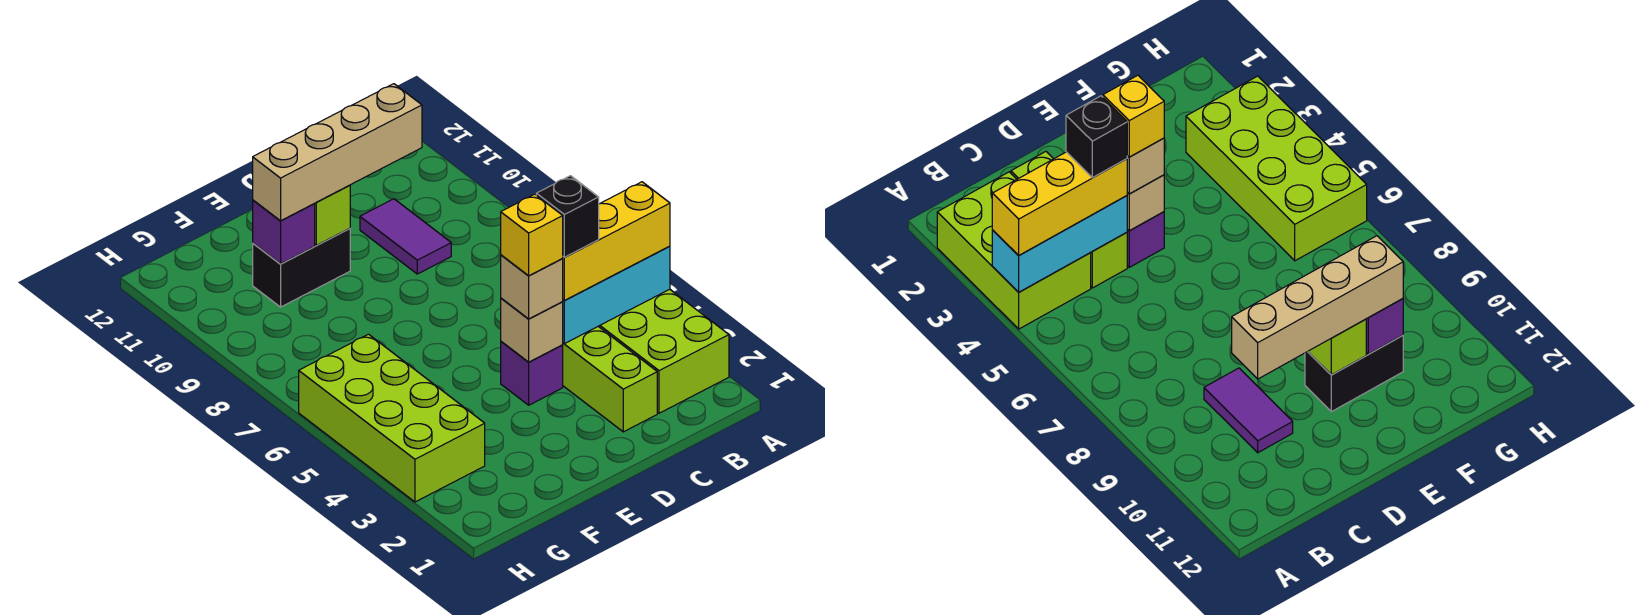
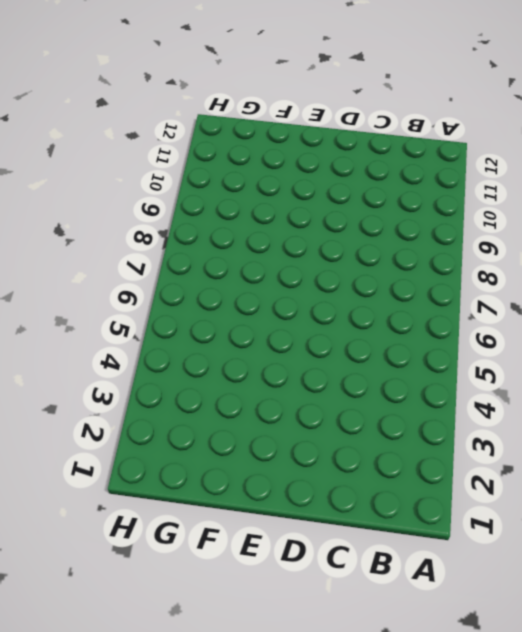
none -> lime 2x3 brick [598,289,729,413]
none -> lime 1x3 brick [563,327,657,432]
none -> purple 1x2 tile [360,199,451,274]

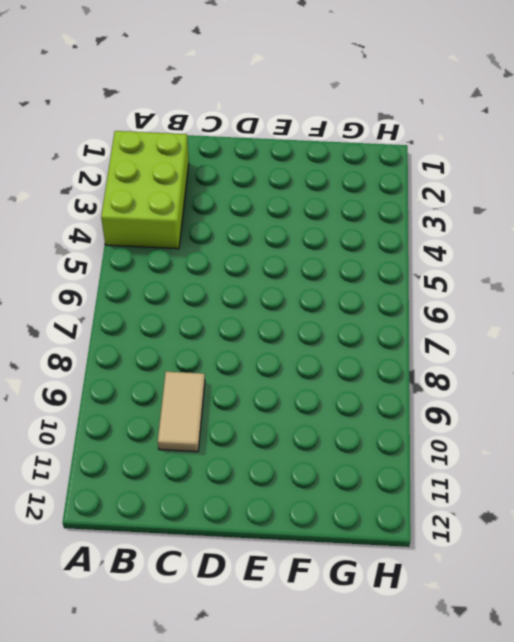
tan 1x2 tile [158,372,205,452] -> purple 1x2 tile [360,199,451,274]
none -> lime 1x3 brick [563,327,657,432]
none -> purple 1x1 brick [501,342,563,405]
none -> black 1x2 brick [253,228,350,307]

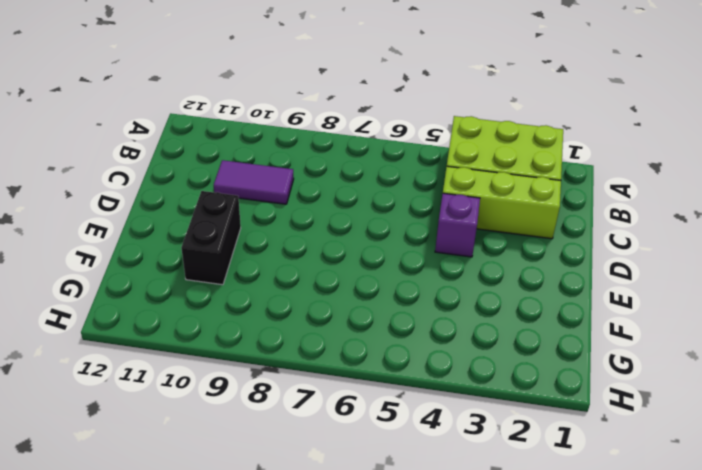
none -> lime 2x4 brick [299,334,485,502]
none -> cyan 1x3 brick [563,246,670,344]
none -> tan 1x1 brick [501,298,563,362]

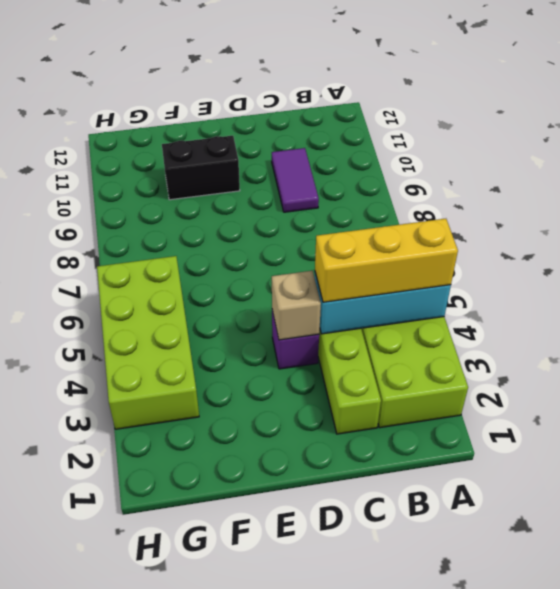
none -> lime 1x1 brick [315,185,350,245]
none -> purple 1x1 brick [253,200,315,264]
none -> tan 1x4 brick [253,84,422,221]

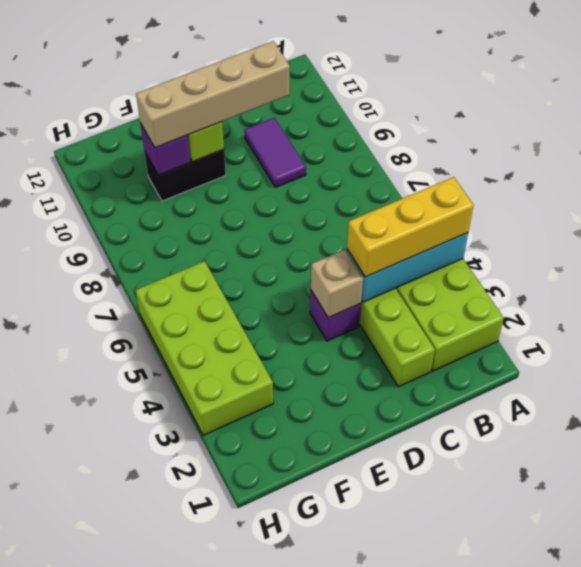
none -> tan 1x1 brick [501,255,563,319]
none -> black 1x1 brick [536,176,599,257]
none -> yellow 1x1 brick [501,194,563,276]

